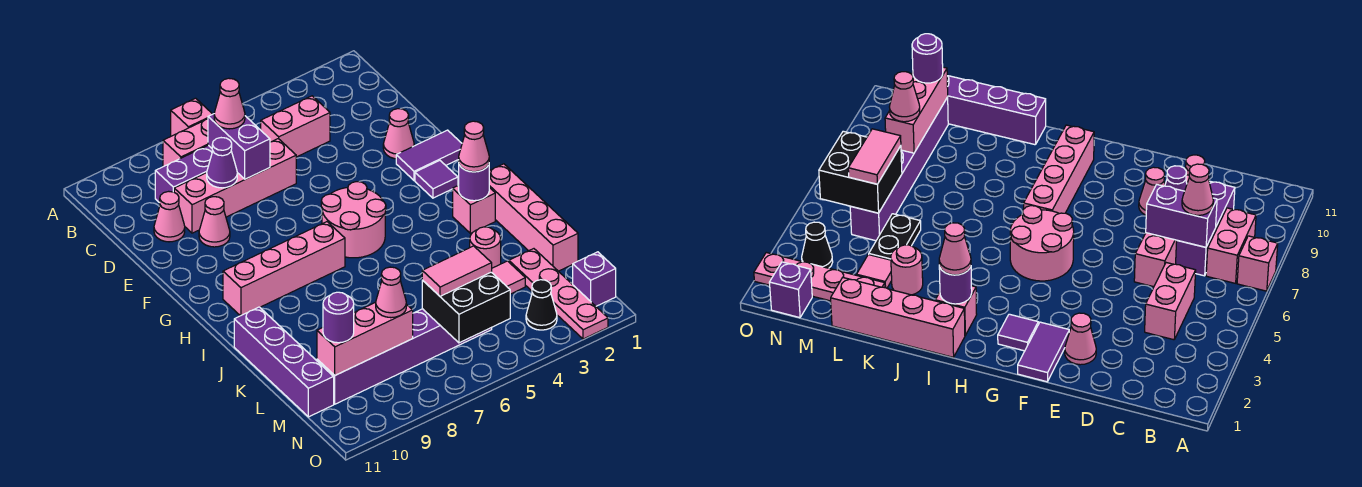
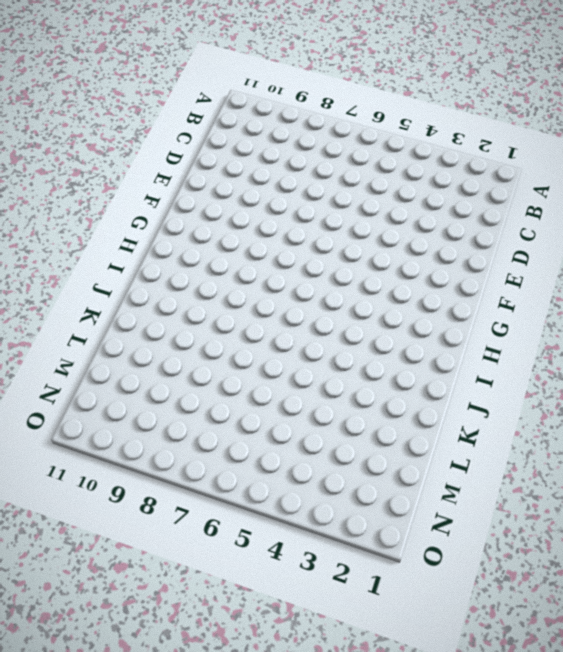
none -> pink 1x1 brick [171,98,212,136]
none -> pink 1x2 brick [163,119,208,167]
none -> pink 1x2 brick [261,96,330,157]
none -> purple 1x3 brick [155,145,213,203]

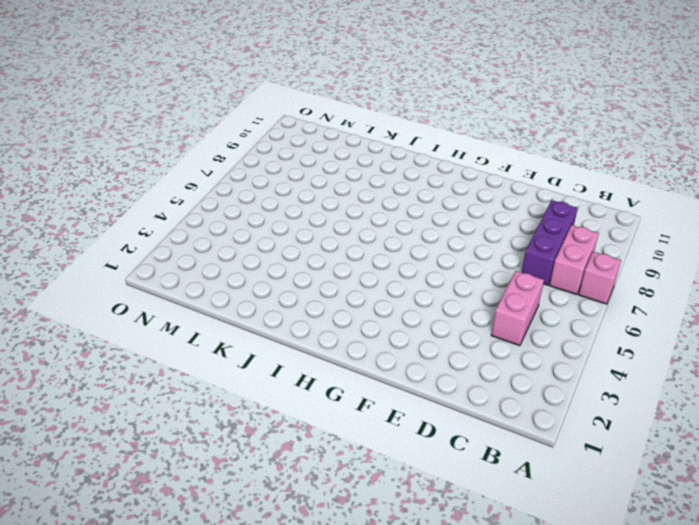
none -> pink 1x4 brick [174,139,296,233]
none -> pink 1x1 cone [154,191,185,242]
none -> pink 1x1 cone [383,109,414,159]
none -> pink 1x1 cone [199,197,230,247]

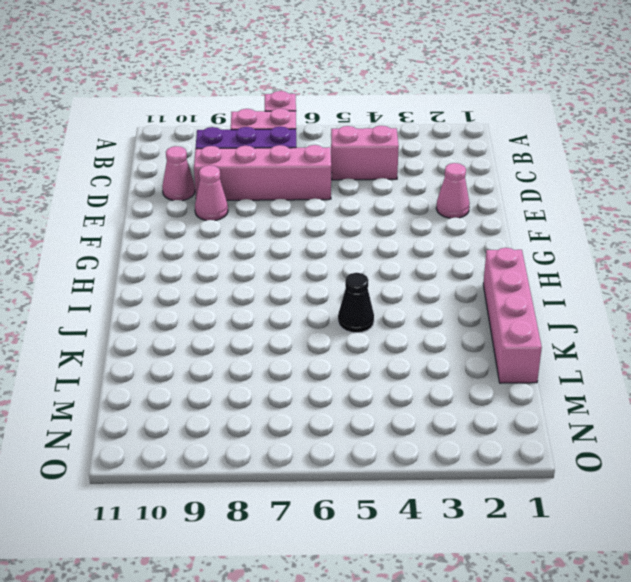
black 1x1 cone [338,273,374,333] -> black 1x1 cone moved to [526,280,557,330]
none -> purple 1x2 tile [396,130,462,181]
none -> purple 1x1 tile [415,161,458,198]
none -> pink 2x2 round brick [321,182,386,258]
none -> pink 1x4 brick [223,222,345,316]

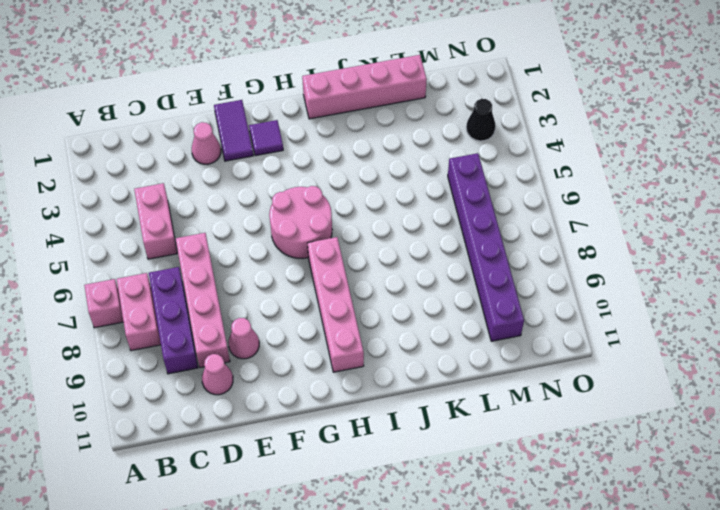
none -> pink 1x1 brick [453,185,495,233]
none -> purple 1x4 brick [234,307,334,417]
none -> pink 1x1 round brick [470,227,501,268]
none -> pink 1x4 plate [509,249,608,339]

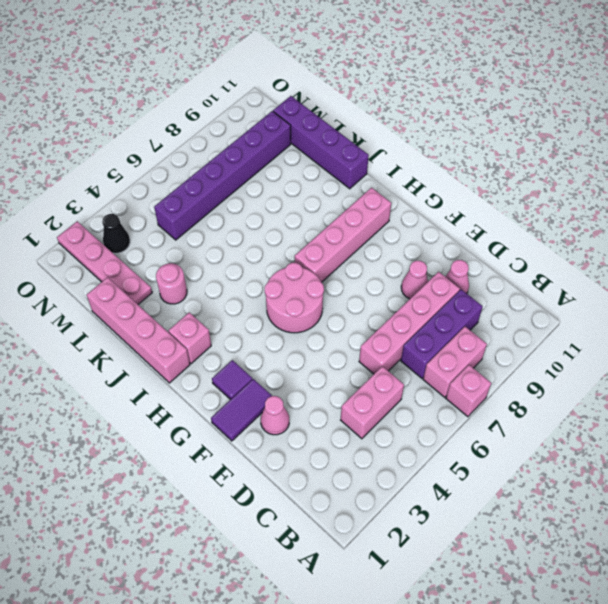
none -> pink 1x1 tile [492,261,525,294]
none -> black 1x2 plate [869,214,921,260]
none -> purple 1x1 brick [573,252,616,306]
none -> purple 1x2 brick [208,114,270,179]

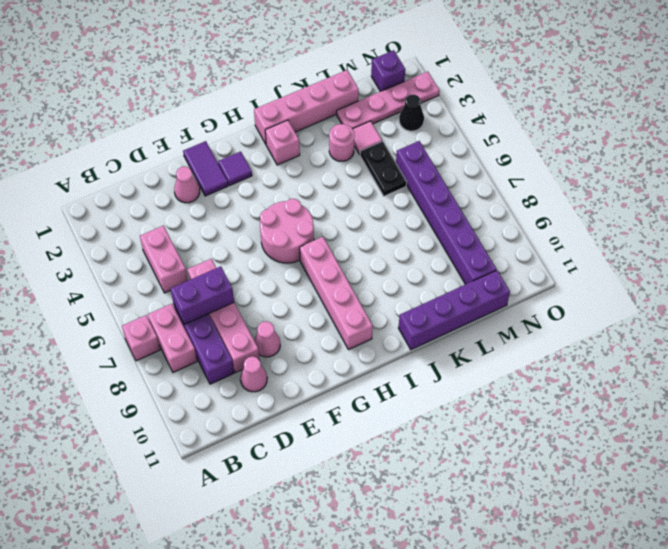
none -> purple 1x1 cone [207,138,237,188]
none -> purple 1x1 round brick [459,165,489,201]
none -> black 2x2 brick [422,272,510,343]
none -> pink 1x3 brick [317,302,413,375]

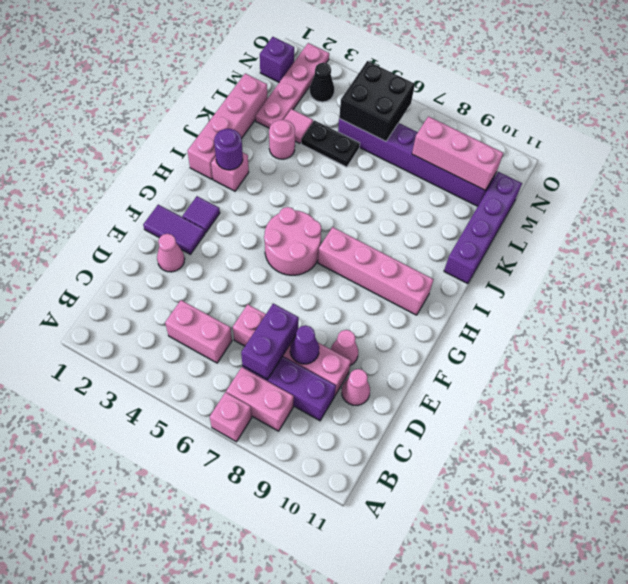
none -> pink 1x1 cone [214,78,245,129]
none -> pink 1x1 cone [459,121,489,172]
none -> pink 1x2 tile [422,246,492,296]
none -> pink 1x1 cone [376,267,406,318]

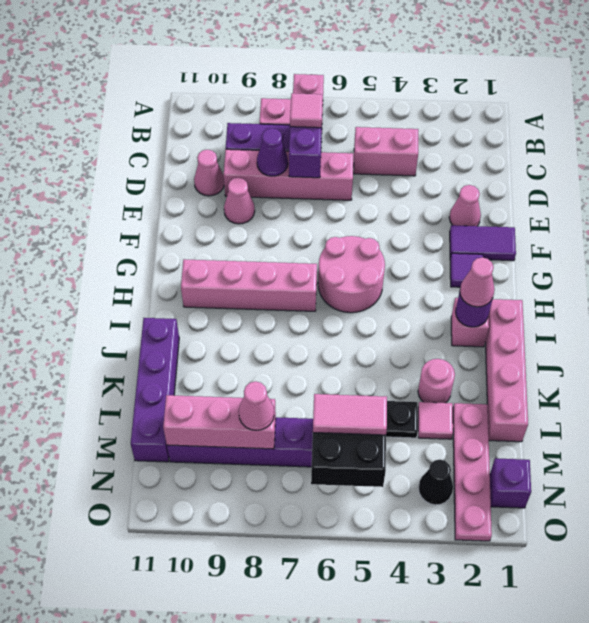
pink 1x1 tile [290,93,323,128] -> pink 1x1 cone [214,78,245,129]
none -> purple 1x1 round brick [323,292,354,343]

